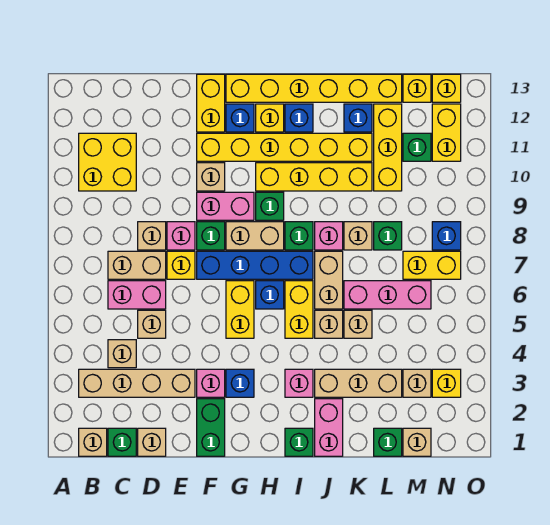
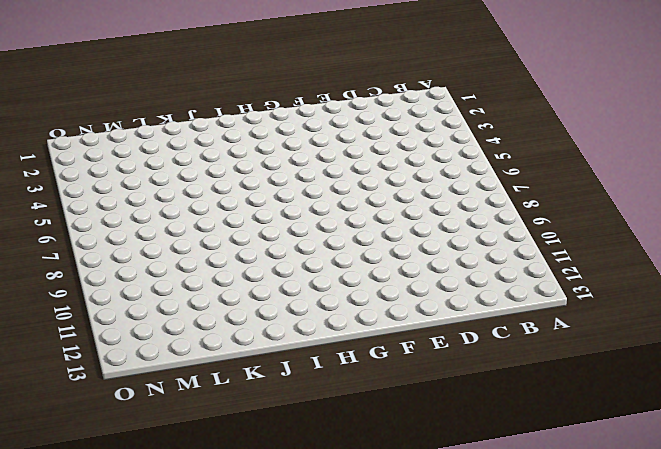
none -> tan 1x1 brick [79,428,107,456]
none -> tan 1x4 brick [79,369,195,397]
none -> yellow 2x2 brick [79,133,136,191]
none -> green 1x1 brick [108,428,136,456]

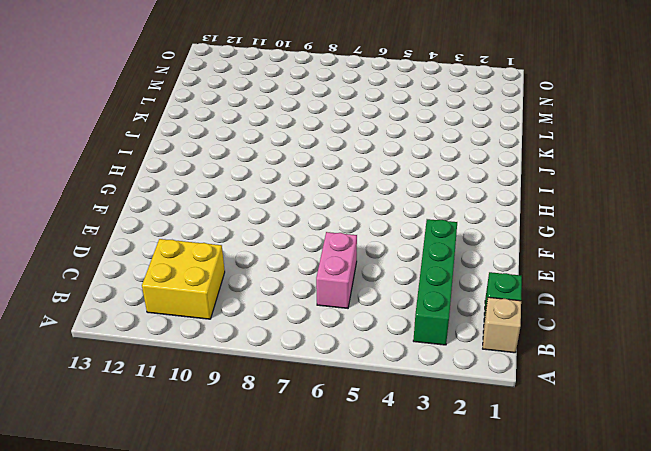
green 1x4 brick [413,219,457,345] -> tan 1x4 brick [79,369,195,397]
none -> tan 1x1 brick [108,340,136,368]
none -> tan 1x2 brick [108,251,166,279]
none -> tan 1x1 brick [138,428,166,456]
none -> tan 1x1 brick [138,310,166,338]

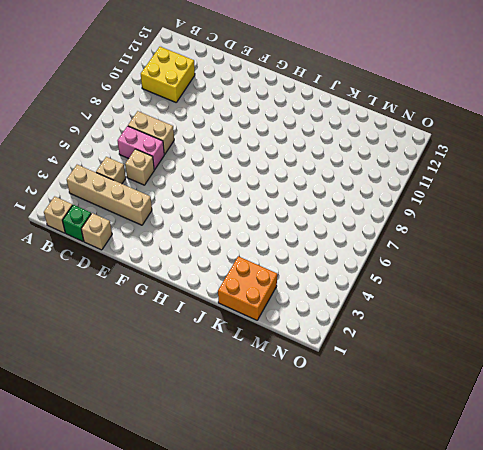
orange 2x2 brick [218,256,277,320] -> green 1x1 brick [374,428,402,456]
none -> tan 1x1 brick [138,222,166,250]
none -> yellow 1x1 brick [167,251,195,279]
none -> pink 1x1 brick [167,222,195,250]
none -> green 1x2 brick [197,399,225,456]

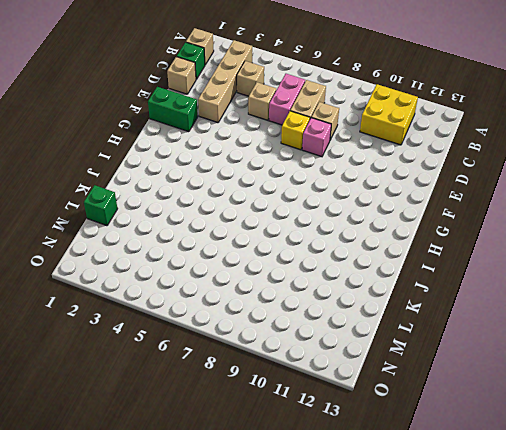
none -> pink 1x1 brick [197,369,225,397]
none -> blue 1x4 brick [197,251,313,279]
none -> green 1x1 brick [197,222,225,250]
none -> pink 1x2 brick [197,192,254,220]

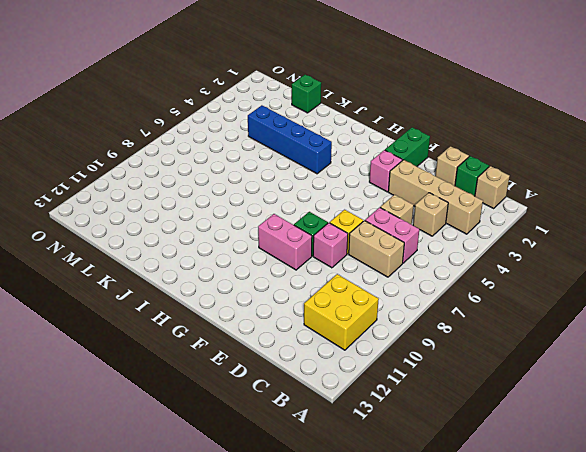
blue 1x4 brick [248,105,332,174] -> blue 1x4 brick moved to [197,251,313,279]
none -> tan 1x1 brick [138,222,166,250]
none -> tan 1x1 brick [197,163,225,191]
none -> yellow 1x6 brick [197,133,372,161]
none -> yellow 1x2 brick [197,74,225,132]

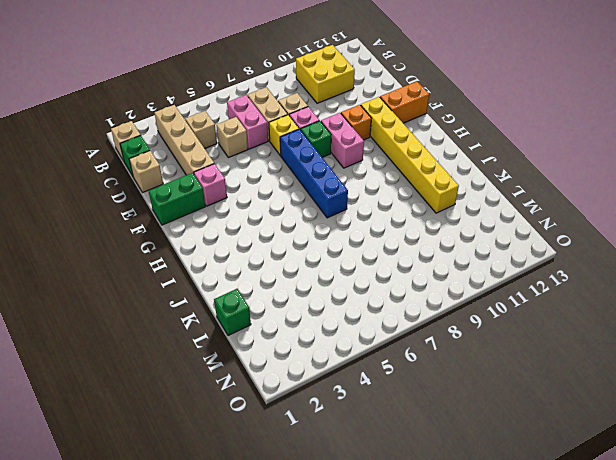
orange 1x1 brick [341,105,371,140] -> tan 1x1 brick [197,163,225,191]
orange 1x2 brick [380,81,429,123] -> yellow 1x2 brick [197,74,225,132]
none -> blue 1x1 brick [226,369,254,397]
none -> yellow 1x2 brick [226,281,254,338]
none -> tan 1x2 brick [226,222,284,250]
none -> blue 1x1 brick [226,104,254,132]

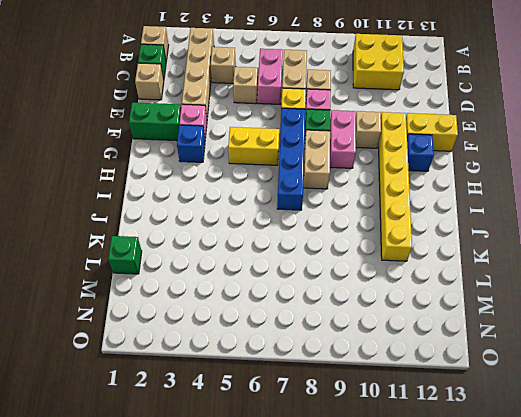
none -> yellow 1x6 brick [226,74,402,102]
none -> blue 1x1 brick [256,281,284,309]
none -> green 1x1 brick [256,192,284,220]
none -> yellow 1x4 brick [256,163,372,191]

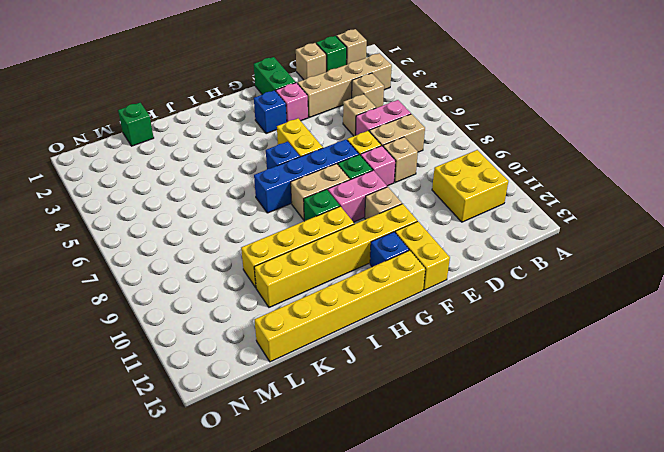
none -> yellow 1x1 brick [256,104,284,132]
none -> green 1x1 brick [285,428,313,456]
none -> pink 1x1 brick [285,369,313,397]
none -> yellow 1x2 brick [285,281,313,338]

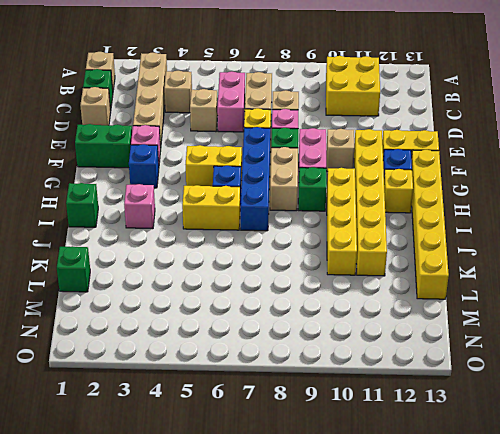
none -> green 1x1 brick [285,222,313,250]
none -> blue 1x1 brick [285,104,313,132]
none -> pink 1x2 brick [315,399,343,456]
none -> tan 1x3 brick [315,369,402,397]

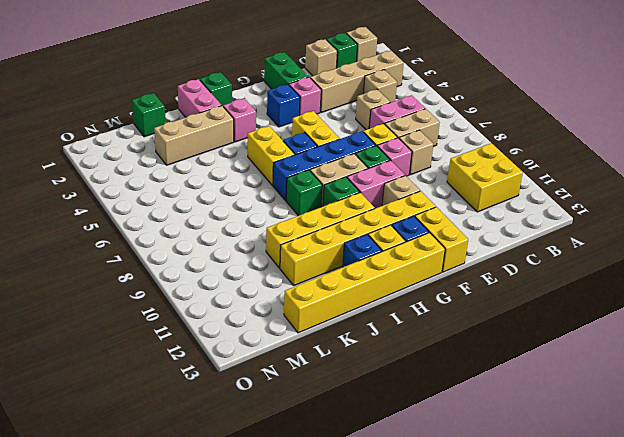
none -> tan 1x1 brick [315,310,343,338]
none -> tan 1x2 brick [315,251,343,309]
none -> pink 1x1 brick [315,222,343,250]
none -> tan 1x1 brick [344,310,372,338]

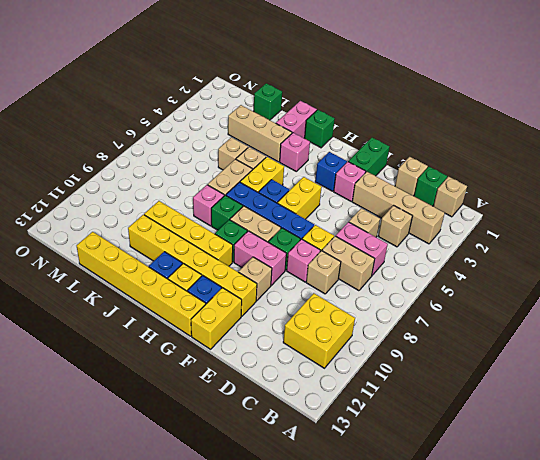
none -> pink 1x3 brick [344,281,431,309]
none -> tan 1x1 brick [344,222,372,250]
none -> blue 1x1 brick [344,104,372,132]
none -> green 1x1 brick [374,222,402,250]

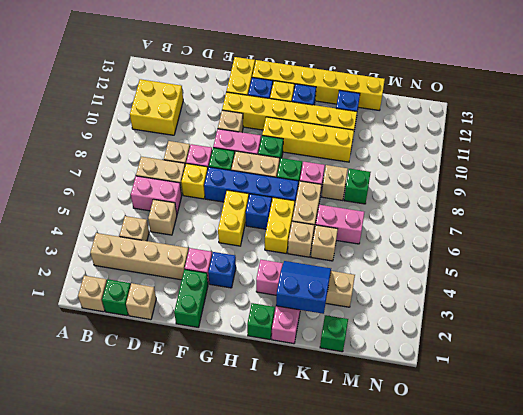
blue 2x2 slope [276,261,331,314] -> none
pink 1x2 brick [316,205,364,244] -> pink 1x3 brick [344,281,431,309]
none -> yellow 1x3 brick [374,104,402,191]
none -> tan 1x1 brick [403,428,431,456]
none -> tan 1x1 brick [403,369,431,397]
none -> yellow 1x2 brick [403,251,461,279]

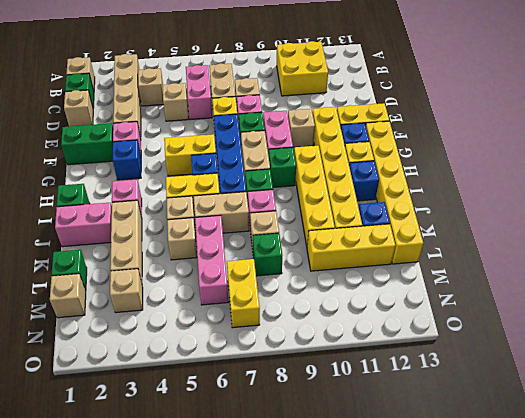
none -> green 1x1 brick [403,133,431,161]
none -> yellow 1x1 brick [403,74,431,102]
none -> yellow 1x1 brick [432,369,461,397]
none -> blue 1x1 brick [432,222,461,250]

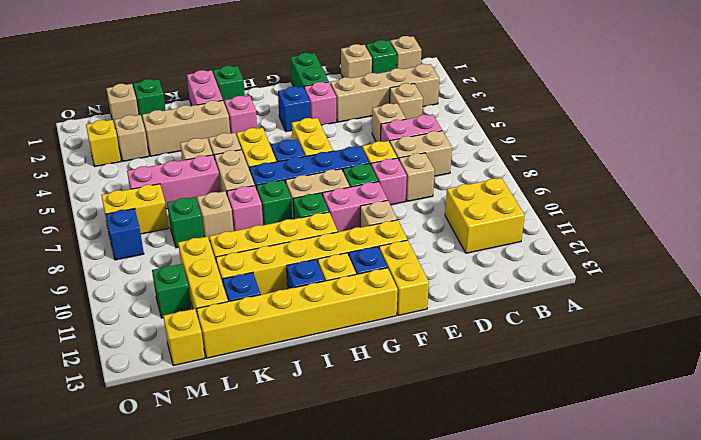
none -> yellow 1x2 brick [432,104,461,161]
none -> yellow 1x1 brick [432,74,461,102]

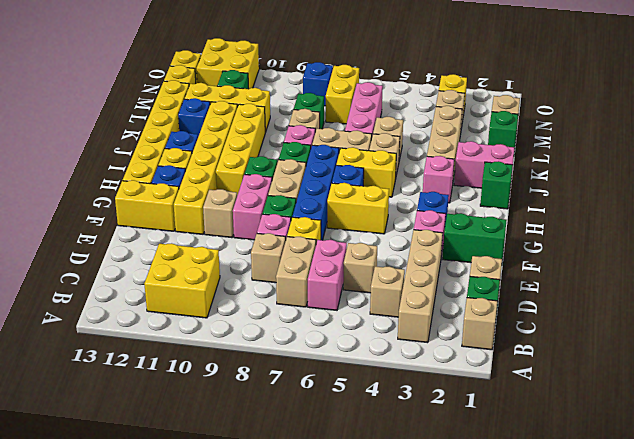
yellow 2x2 brick [197,38,259,89] -> yellow 1x2 brick [432,104,461,161]

